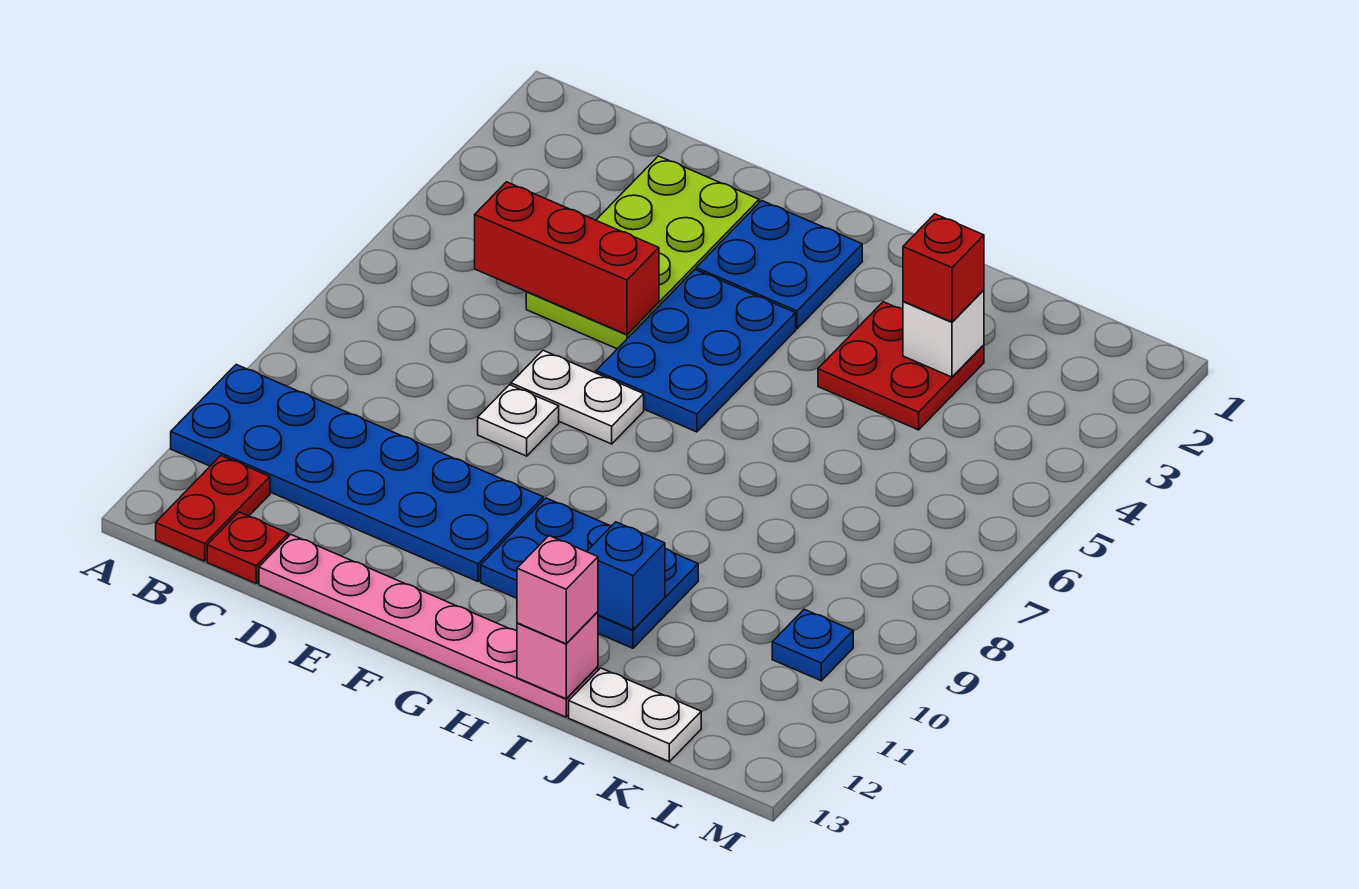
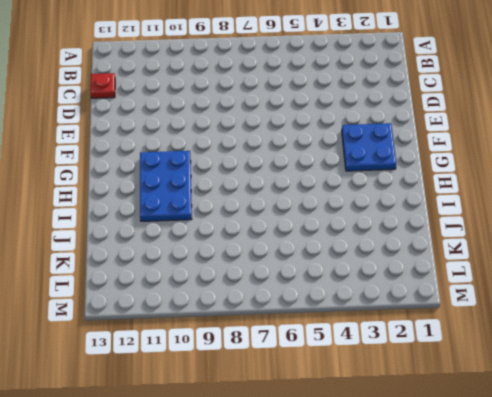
none -> blue 2x6 plate [171,365,543,581]
none -> red 1x2 plate [156,456,270,561]
none -> lime 2x4 plate [526,156,759,349]

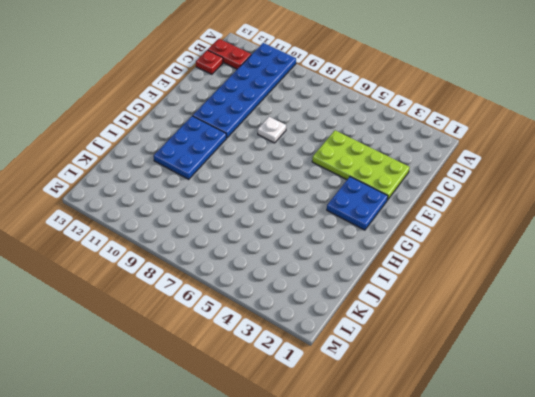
none -> pink 1x6 plate [259,534,598,717]
none -> white 1x2 plate [511,350,644,444]
none -> blue 2x3 plate [596,270,796,432]

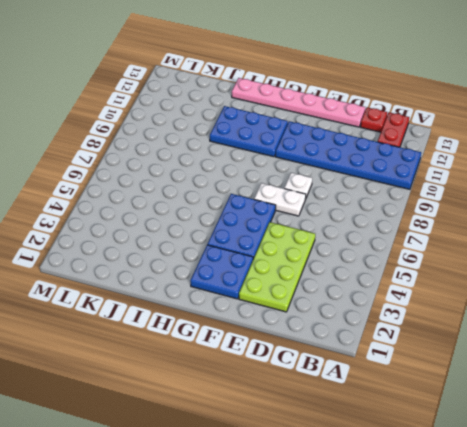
none -> red 2x2 plate [818,302,984,430]
none -> white 1x2 plate [569,668,701,762]
none -> blue 1x1 plate [772,609,853,681]

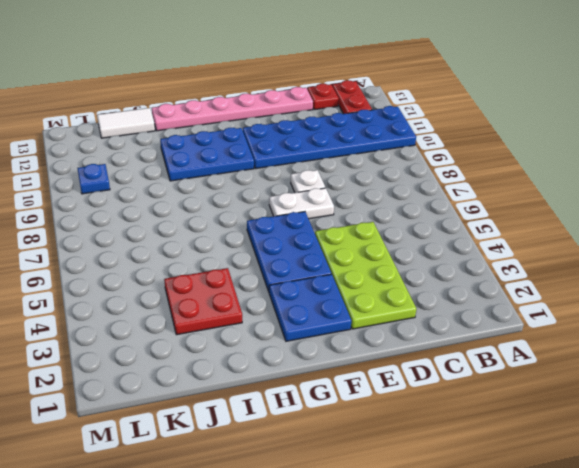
white 1x2 tile [97,108,155,138] -> white 1x2 plate [569,668,701,762]
none -> red 1x3 brick [475,182,659,335]
none -> blue 1x1 brick [587,522,665,630]
none -> pink 1x1 brick [517,612,598,699]

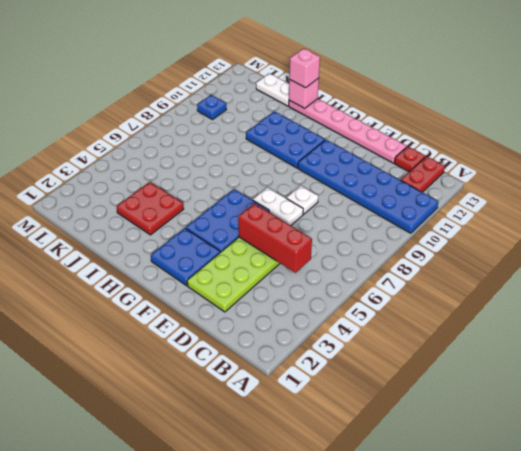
none -> blue 1x1 brick [587,522,665,630]
none -> white 1x1 brick [903,290,984,377]
none -> red 1x1 brick [903,214,984,322]

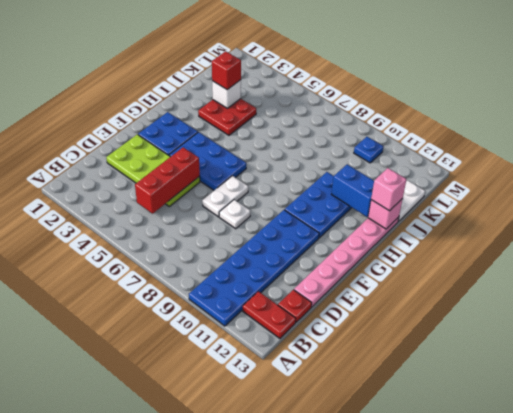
blue 1x2 brick [332,164,374,217] -> blue 1x1 brick [587,522,665,630]

